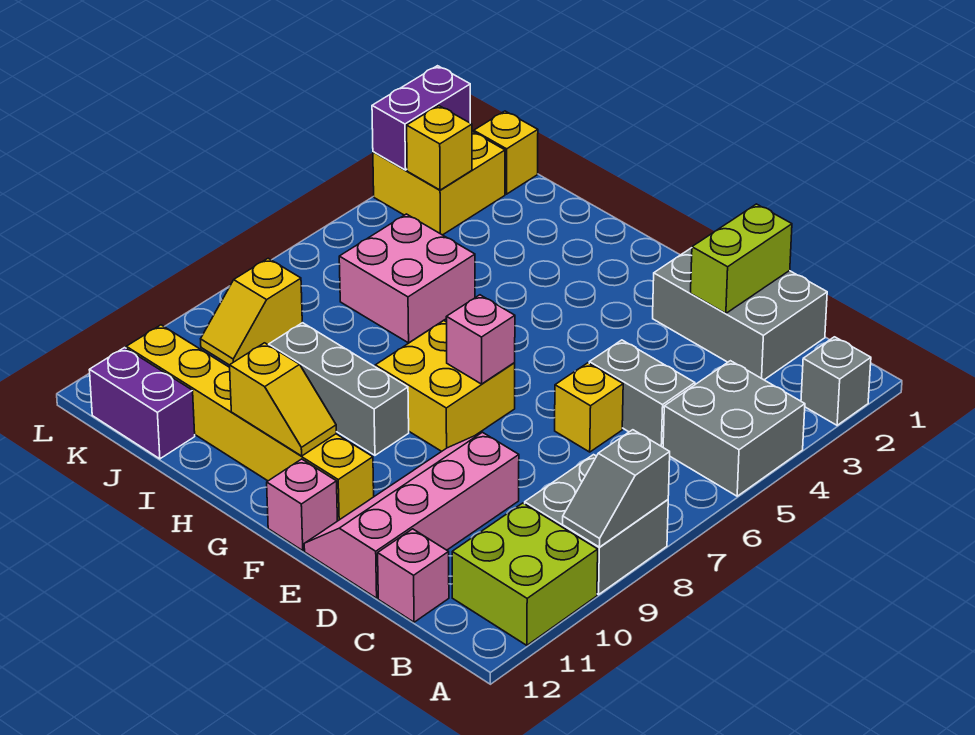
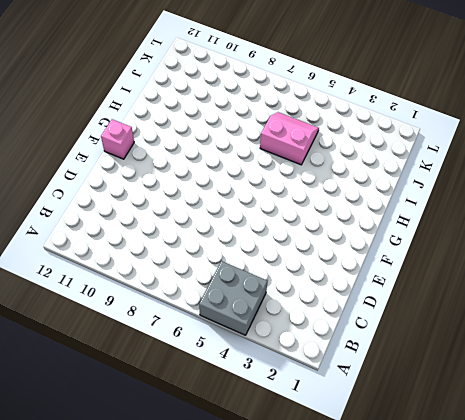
pink 2x2 slope [260,112,319,165] -> pink 2x2 brick [339,214,475,343]
none -> grey 1x1 brick [801,337,871,425]
none -> grey 2x2 brick [525,455,668,595]
none -> lime 2x2 brick [452,503,598,645]

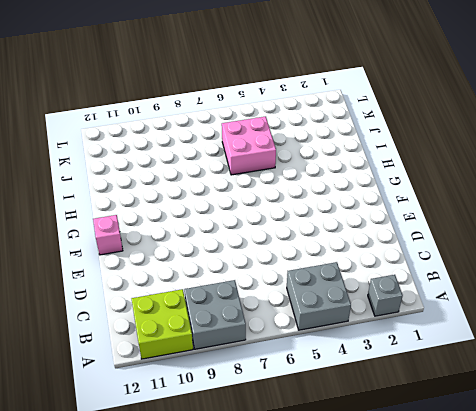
none -> grey 2x3 brick [653,248,827,380]
none -> grey 1x2 brick [589,340,695,447]
none -> pink 1x1 brick [378,529,449,622]

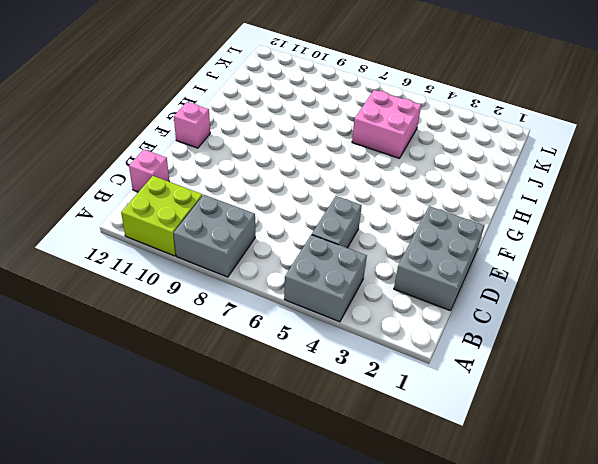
none -> grey 1x1 brick [801,337,871,425]
none -> yellow 1x1 brick [555,363,623,452]
none -> pink 2x4 slope [304,432,519,598]

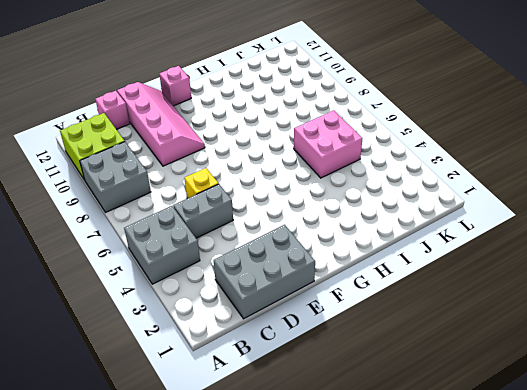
none -> grey 1x1 brick [801,337,871,425]
none -> yellow 2x2 brick [375,321,515,451]
none -> yellow 1x6 brick [126,325,374,521]

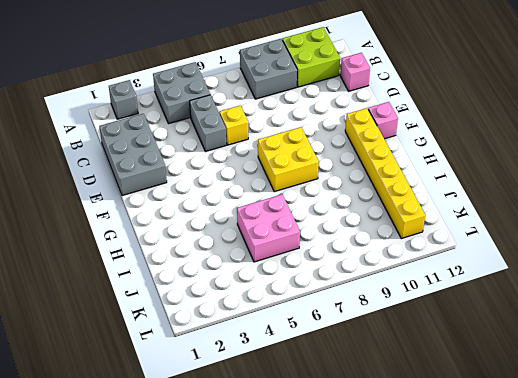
none -> pink 2x4 slope [304,432,519,598]
none -> grey 1x3 brick [269,323,409,455]
none -> purple 1x2 brick [90,348,195,459]

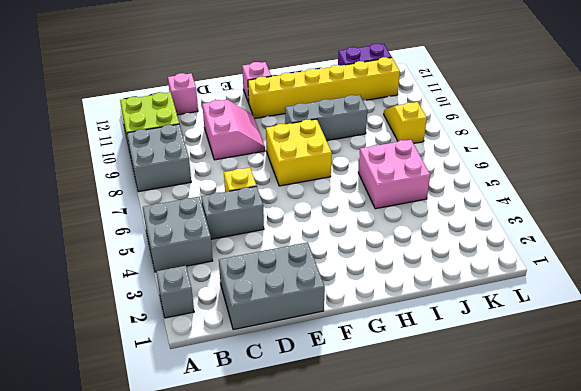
pink 2x2 slope [202,100,265,160] -> pink 2x4 slope [304,432,519,598]
none -> yellow 1x1 brick [474,111,538,194]
none -> yellow 2x2 brick [373,131,505,235]
none -> grey 1x2 slope [563,430,670,547]

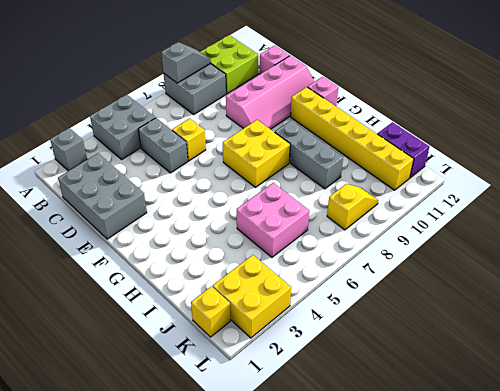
none -> lime 1x2 brick [691,204,792,313]
none -> pink 1x1 brick [446,295,515,384]
none -> yellow 1x2 slope [230,343,336,456]

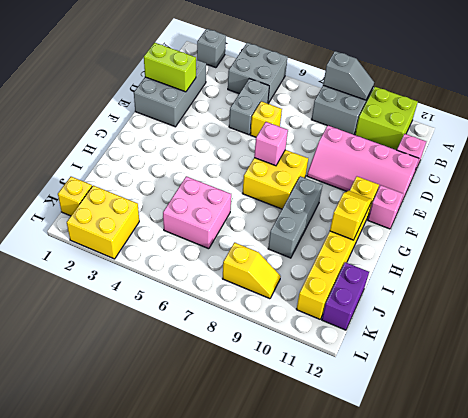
none -> yellow 1x1 brick [407,106,472,190]
none -> purple 1x2 brick [372,66,470,170]

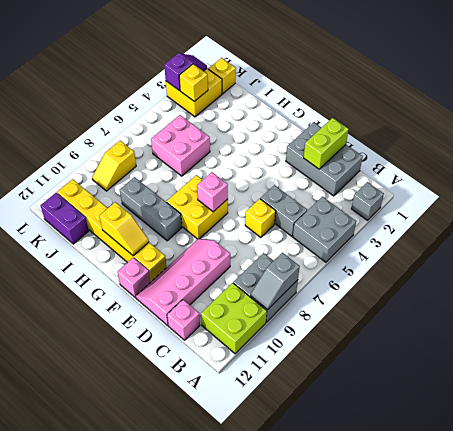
purple 1x2 slope [164,53,207,90] -> purple 1x2 brick [372,66,470,170]

